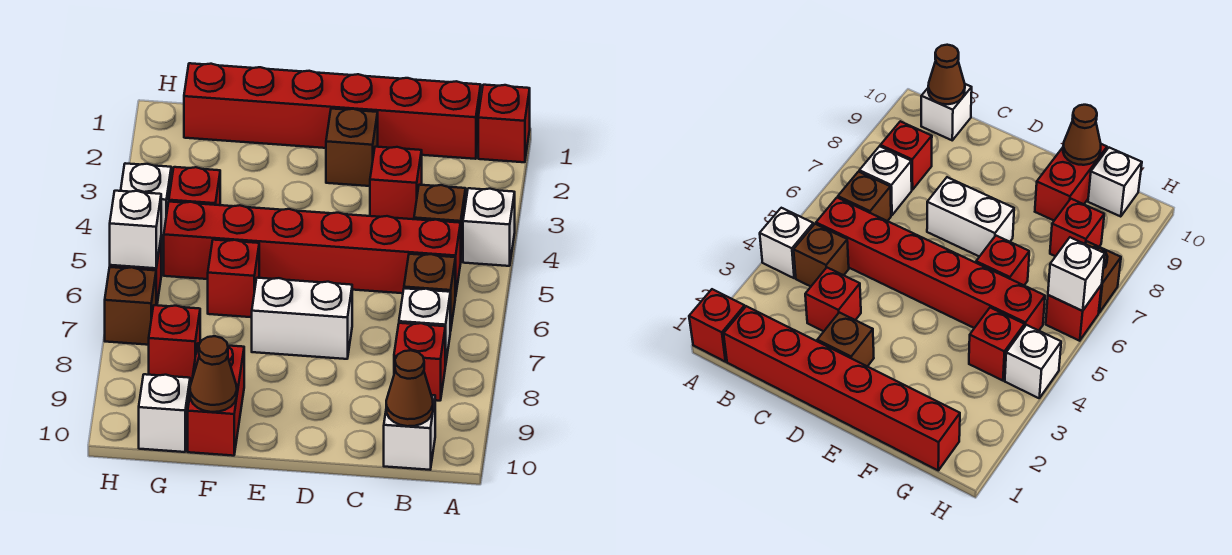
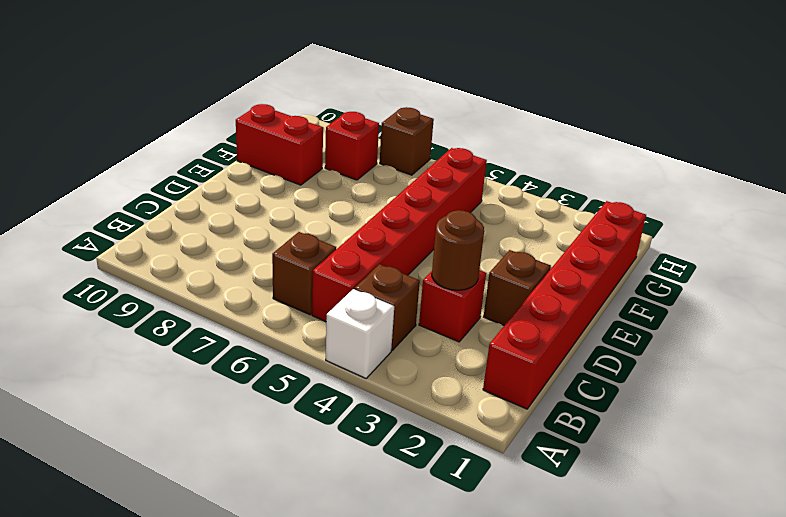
brown 1x1 round brick [432,210,484,290] -> none
none -> red 1x1 brick [478,85,530,162]
none -> white 1x1 brick [399,288,450,366]
none -> red 1x1 brick [394,323,445,401]

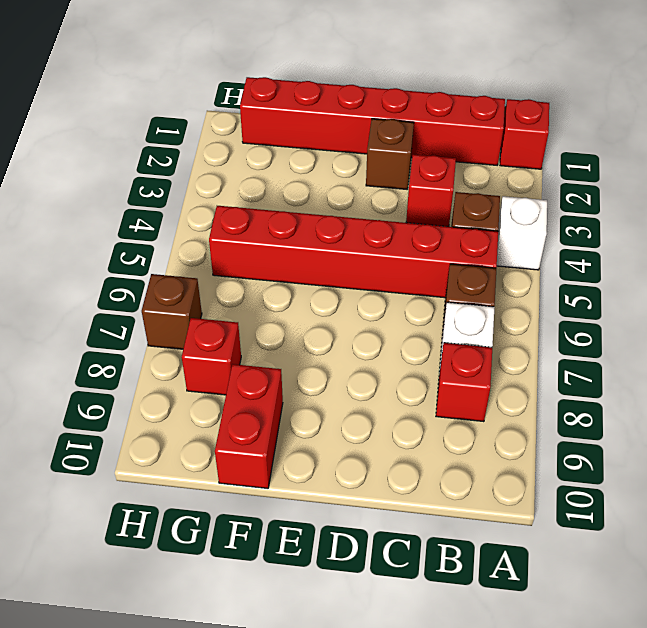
none -> white 1x1 brick [384,395,435,470]
none -> white 1x2 brick [252,278,352,359]
none -> red 1x1 brick [208,240,259,317]

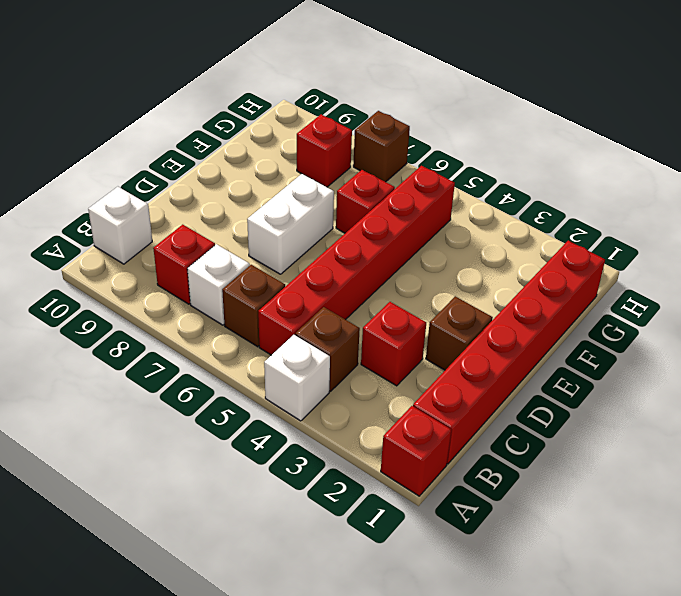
none -> red 1x2 brick [188,343,244,456]
none -> red 1x1 brick [169,167,220,205]
none -> white 1x1 brick [139,374,190,452]

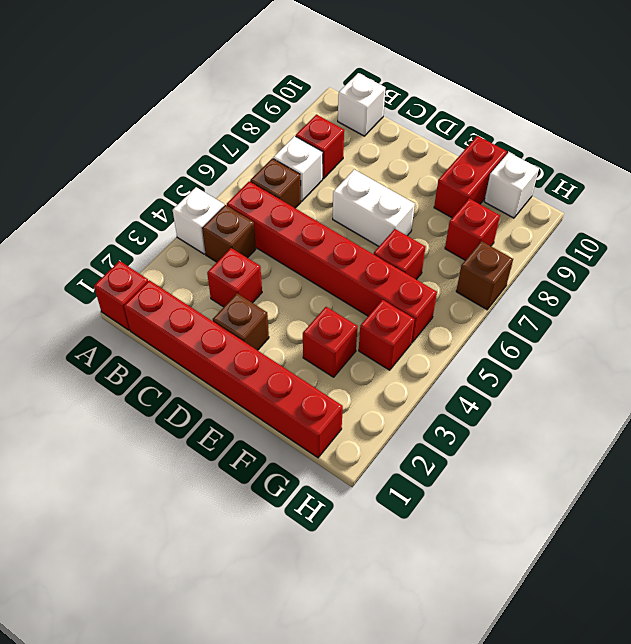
red 1x1 brick [303,307,358,377] -> red 1x1 brick moved to [1046,285,1102,341]
none -> white 1x1 brick [121,163,171,241]
none -> brown 1x1 cone [386,350,433,426]
none -> brown 1x1 cone [190,336,237,412]

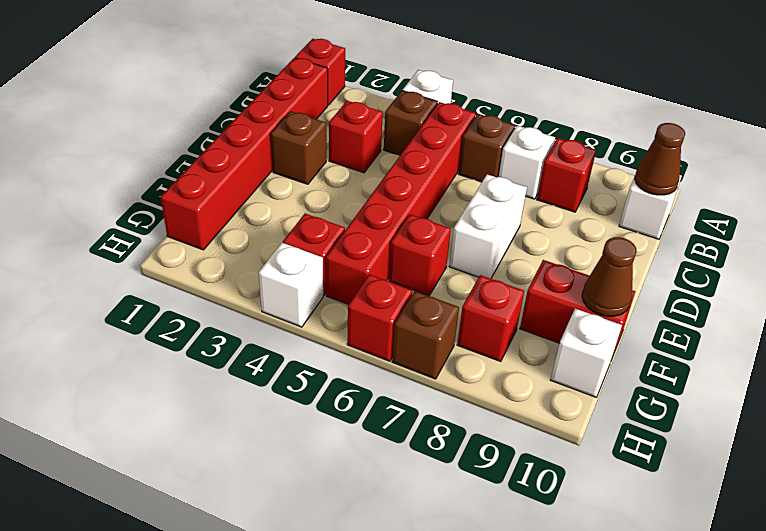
none -> white 1x1 brick [110,191,161,268]

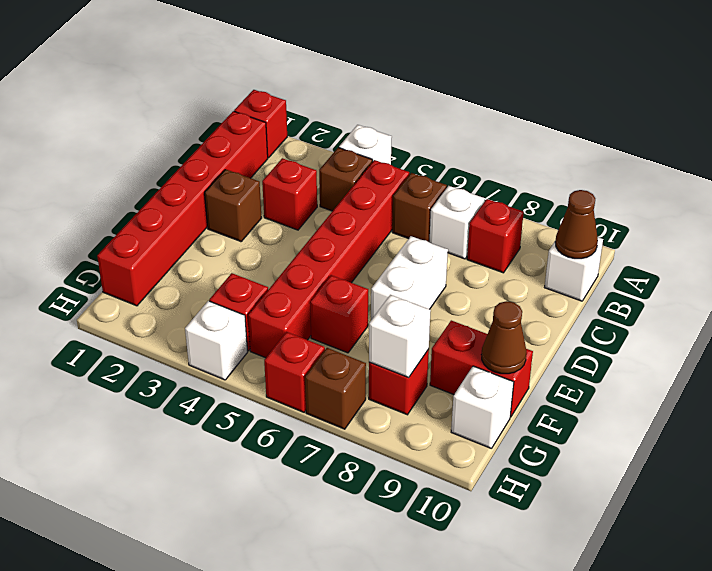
white 1x1 brick [369,295,431,378] -> white 1x1 brick moved to [110,191,161,268]

